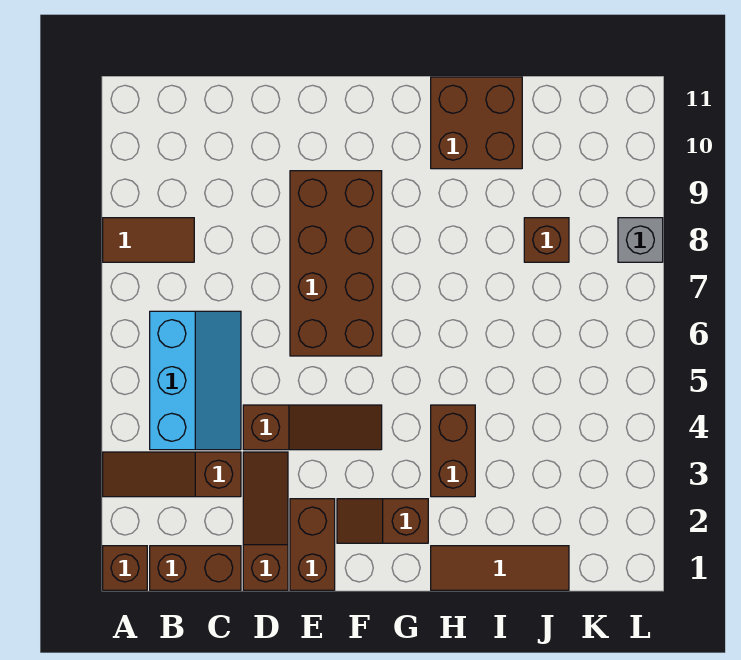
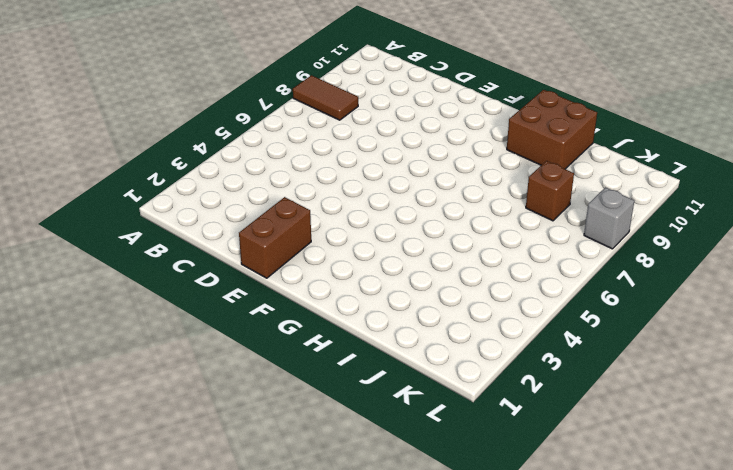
none -> brown 1x1 brick [103,546,147,590]
none -> brown 1x3 slope [103,452,241,497]
none -> brown 1x2 brick [150,546,241,590]

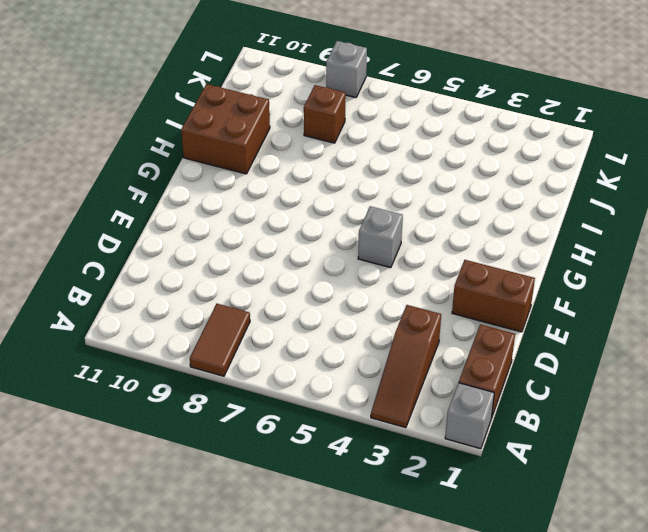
grey 1x1 brick [445,383,494,449] -> brown 1x1 brick [103,546,147,590]
grey 1x1 brick [358,206,403,268] -> none
none -> cyan 2x3 slope [150,311,241,450]
none -> brown 1x3 slope [243,452,288,590]
none -> brown 1x3 slope [243,405,382,450]

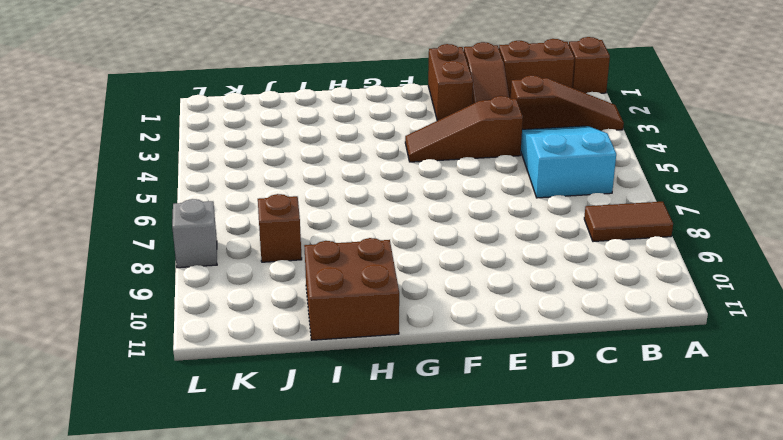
cyan 2x3 slope [521,126,616,198] -> cyan 2x3 slope turned to [150,311,241,450]
none -> brown 2x4 brick [290,171,382,356]
none -> brown 1x2 slope [337,499,428,543]
none -> brown 1x3 tile [431,546,569,590]

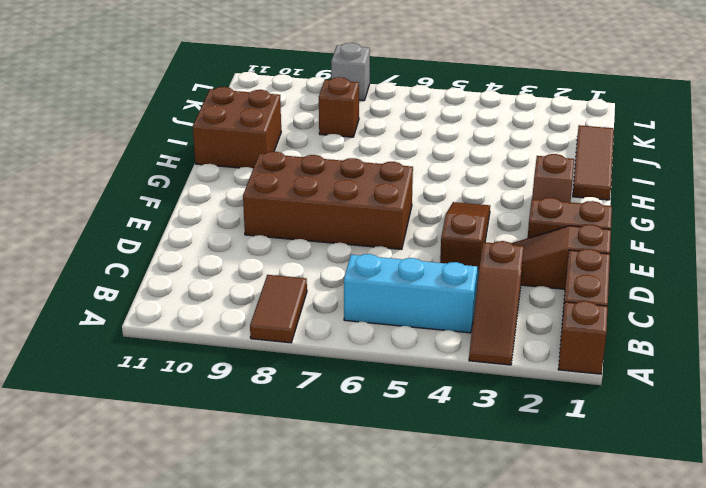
none -> brown 1x2 brick [431,405,475,497]

